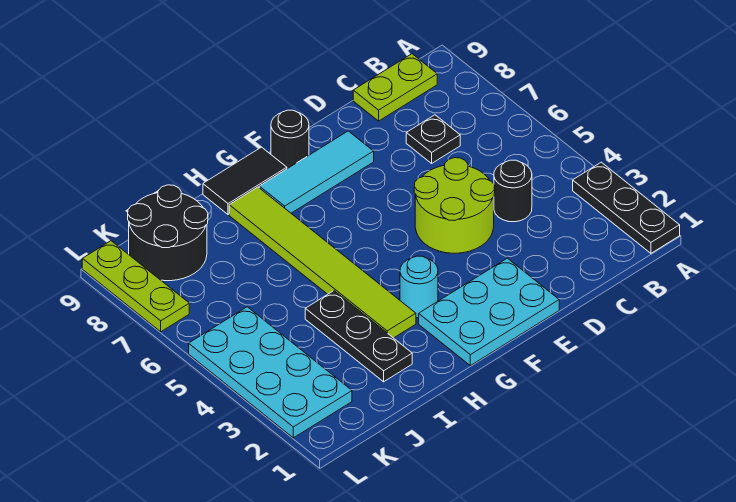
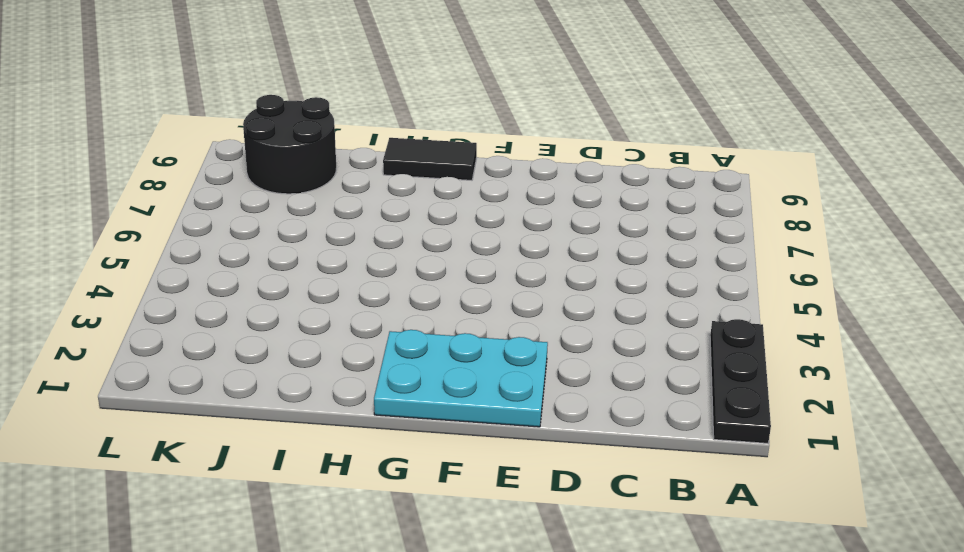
none -> lime 1x2 plate [353,54,437,121]
none -> black 1x1 round brick [494,160,532,222]
none -> black 1x1 plate [406,115,460,163]

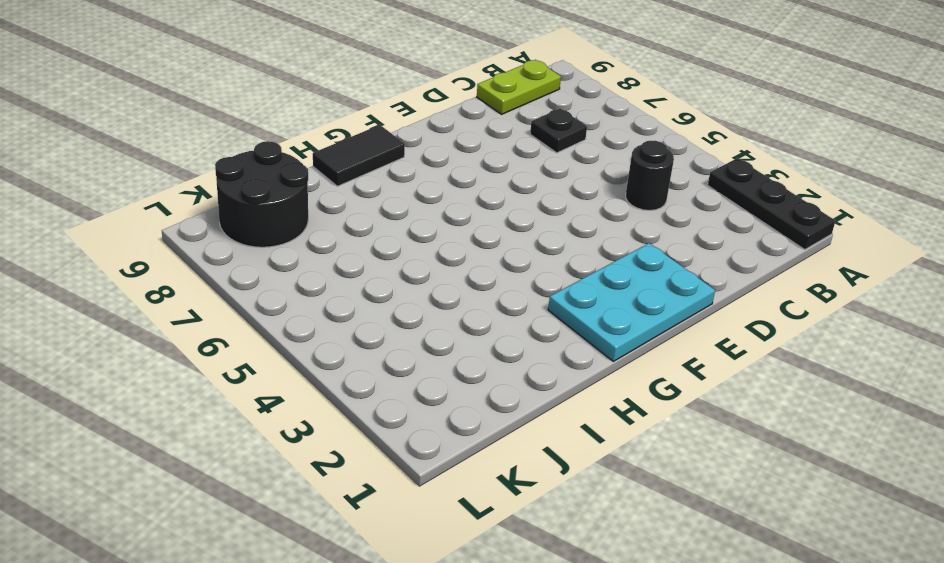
none -> lime 2x2 round brick [414,158,495,253]
none -> cyan 1x3 tile [259,131,374,213]
none -> black 1x1 round brick [271,110,309,169]

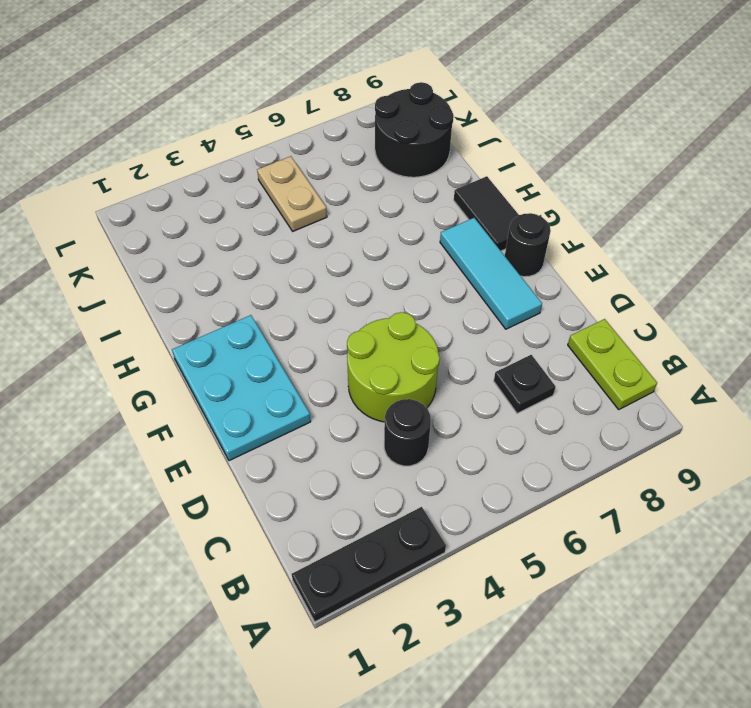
tan 1x2 plate [257,156,327,231] -> cyan 2x4 plate [189,307,352,438]
none -> cyan 1x1 round brick [400,256,438,318]
none -> lime 1x6 tile [229,187,416,338]
none -> black 1x3 plate [305,291,412,382]

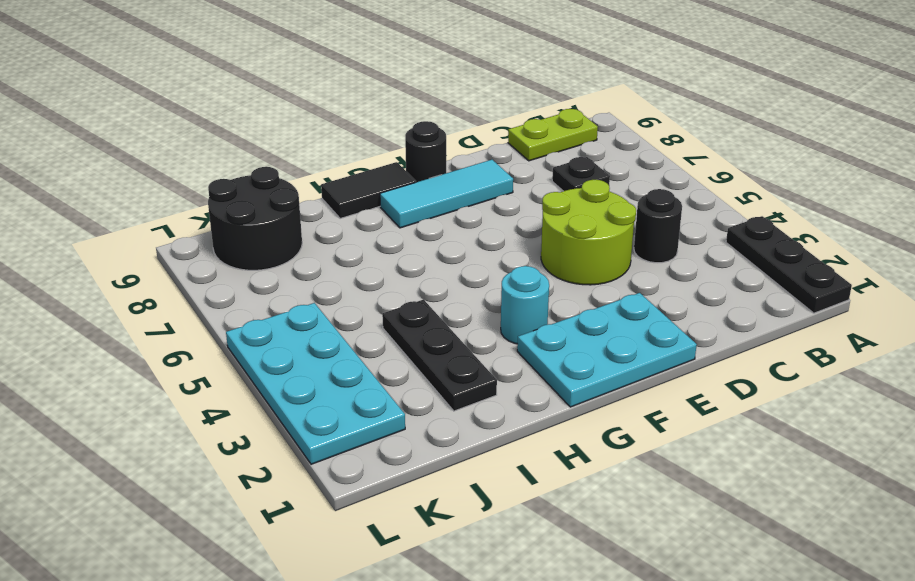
none -> lime 1x6 tile [229,187,416,338]
none -> lime 1x3 plate [82,241,189,332]

